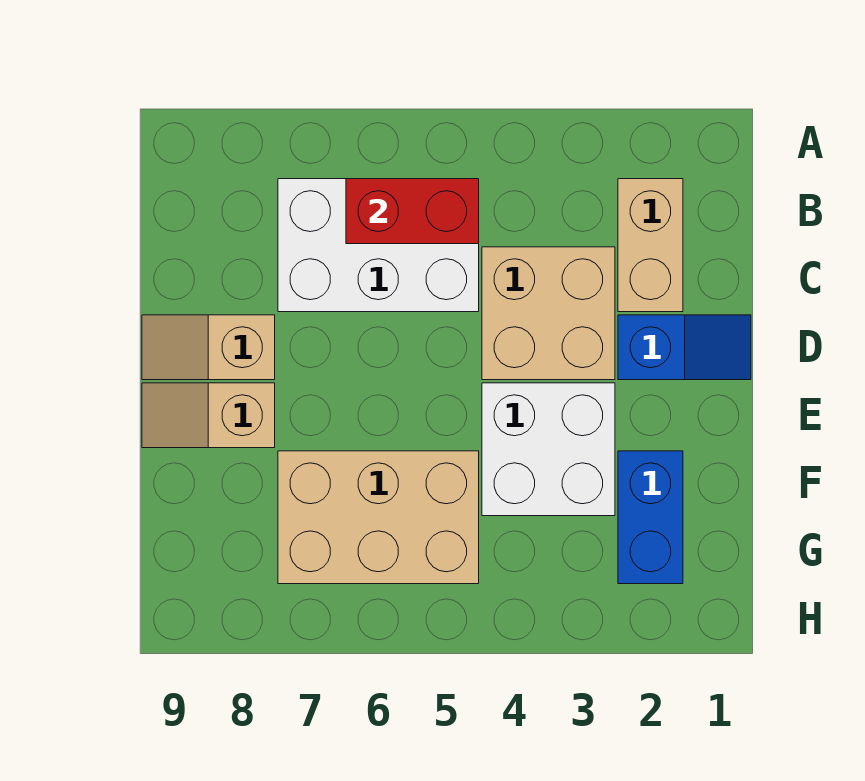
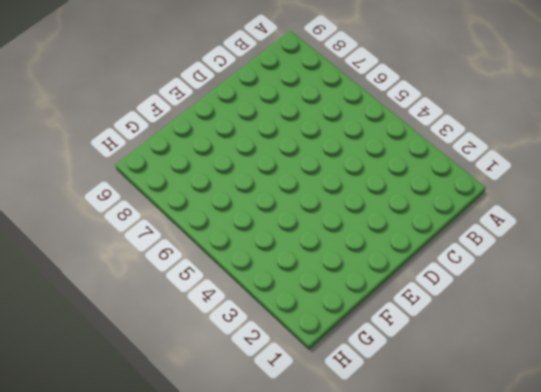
none -> tan 1x2 brick [618,179,683,312]
none -> white 2x3 brick [278,179,479,312]

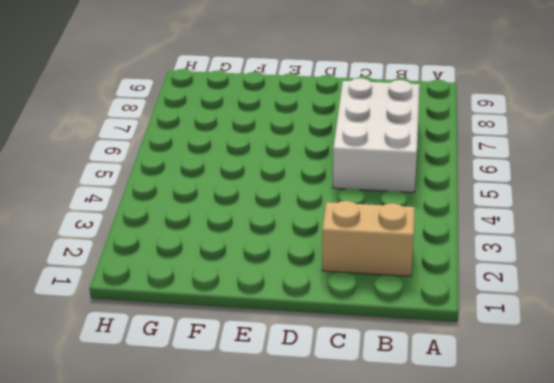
none -> tan 2x2 brick [482,247,615,380]
none -> blue 1x2 slope [618,315,751,380]

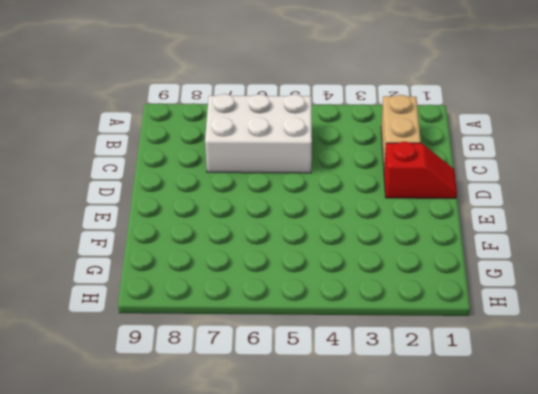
red 1x2 slope [384,142,457,198] -> blue 1x2 slope [618,315,751,380]
none -> tan 2x2 brick [482,247,615,380]
none -> tan 1x2 slope [142,315,275,380]

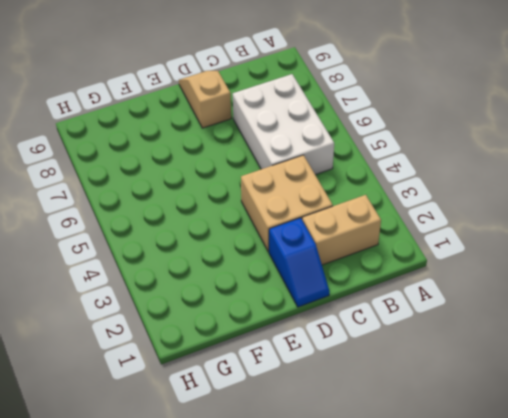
none -> white 2x2 brick [482,383,615,516]
none -> tan 1x2 slope [142,383,275,448]

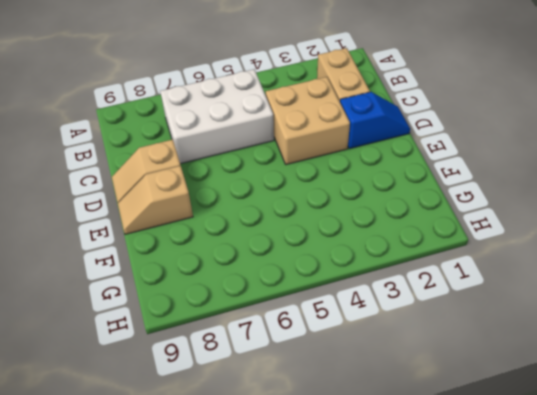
none -> white 2x2 brick [482,383,615,516]
none -> blue 1x2 brick [618,451,683,584]

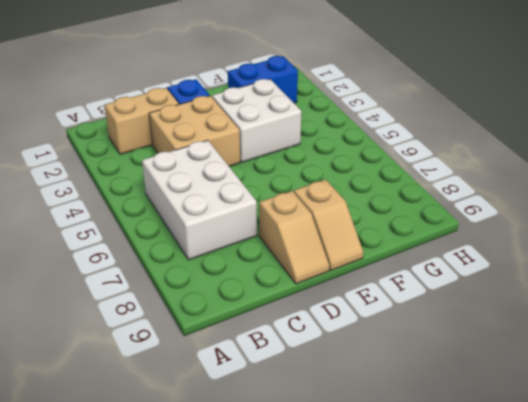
none -> tan 2x3 brick [278,451,479,584]
none -> red 1x2 brick [346,179,479,244]

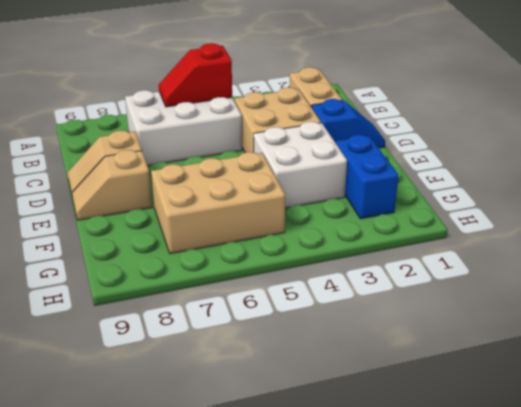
red 1x2 slope [159,43,232,107] -> red 1x2 brick [346,179,479,244]

